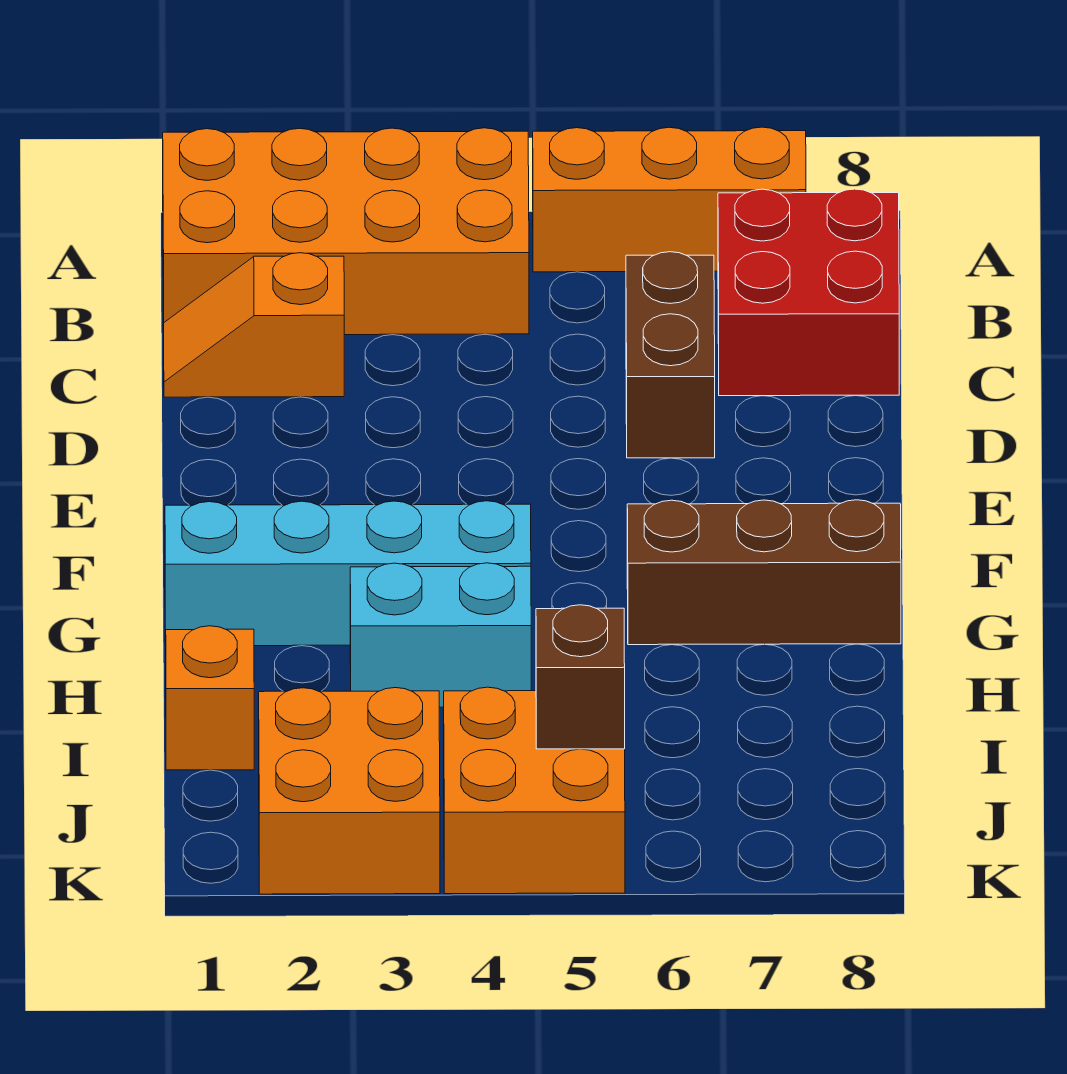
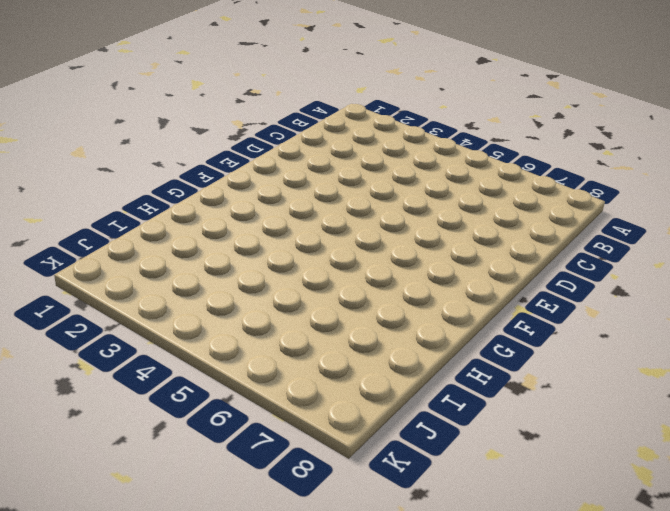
none -> orange 2x4 brick [163,128,529,335]
none -> orange 1x3 brick [533,127,806,272]
none -> red 2x2 brick [718,189,899,396]

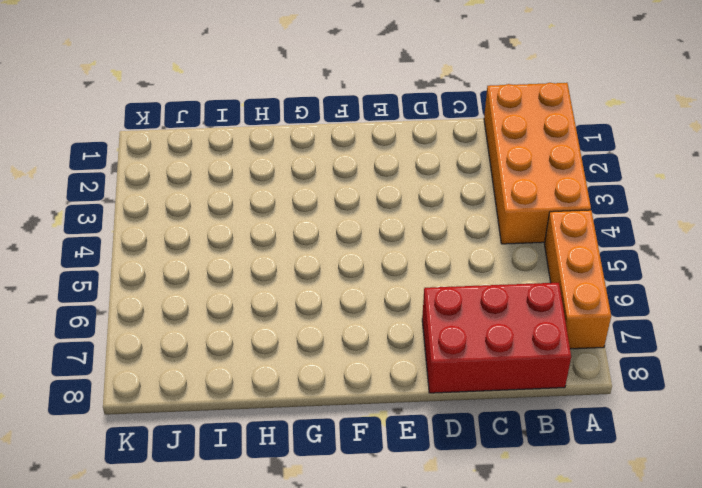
red 2x3 brick [422,283,571,393] -> red 2x2 brick [718,189,899,396]
none -> orange 1x2 slope [164,253,344,397]
none -> brown 1x2 brick [626,252,715,458]
none -> cyan 1x4 brick [165,501,531,646]

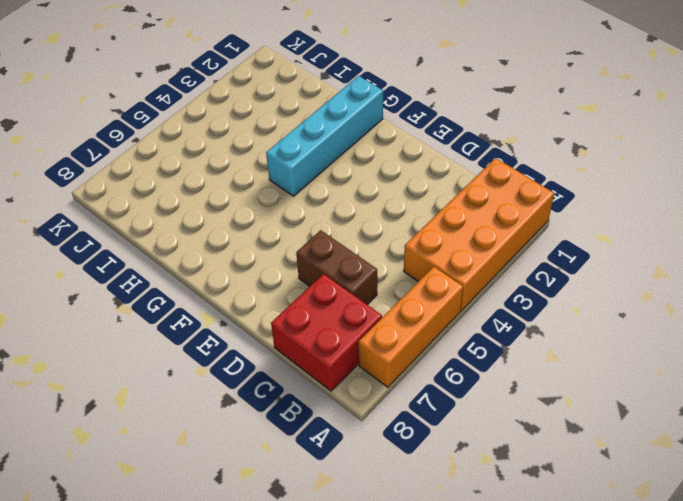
none -> orange 1x2 slope [164,253,344,397]
none -> brown 1x3 brick [627,500,901,645]
none -> cyan 1x2 brick [350,563,531,707]

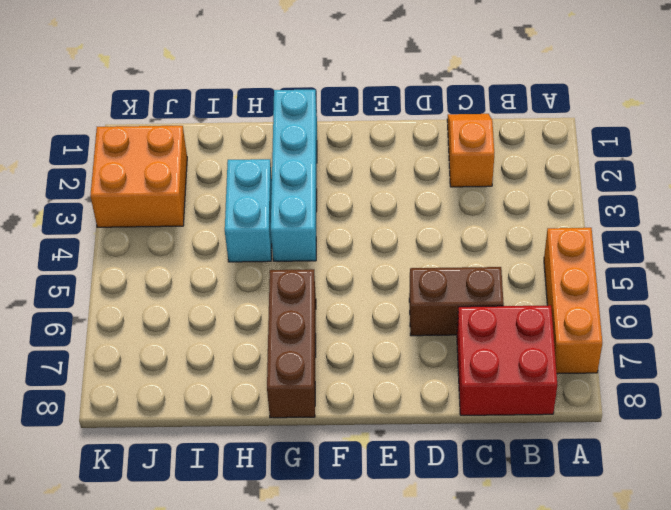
none -> orange 2x4 brick [163,128,529,335]
none -> orange 1x1 brick [166,626,254,770]
none -> orange 2x2 brick [444,687,625,894]

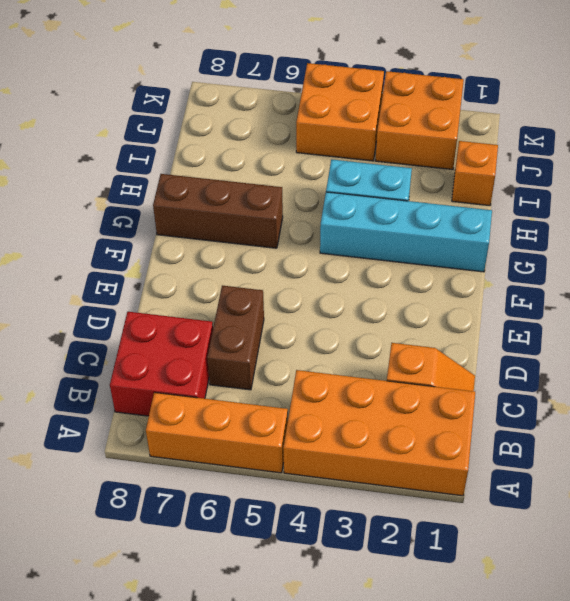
none -> brown 1x1 brick [536,605,625,749]

